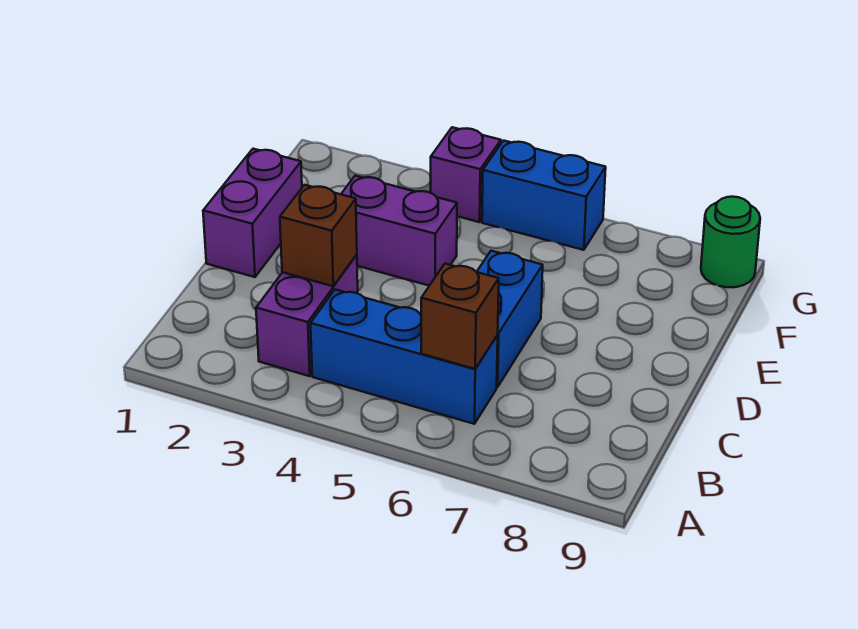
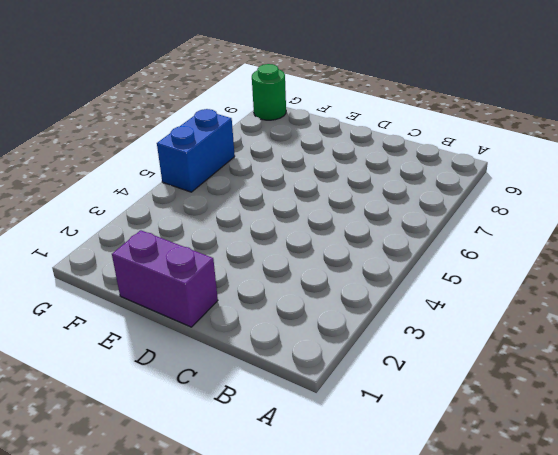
none -> purple 1x2 brick [256,255,358,376]
none -> blue 1x3 brick [311,290,498,424]

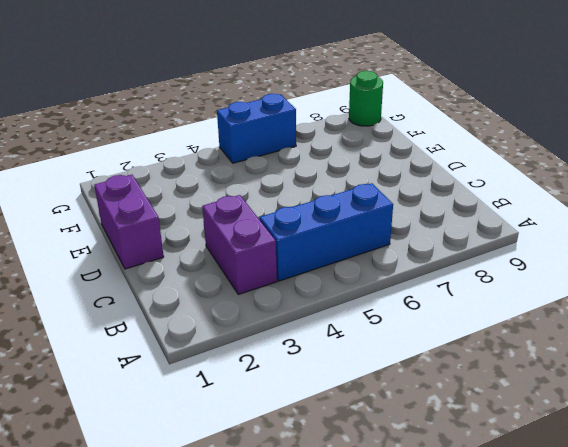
none -> blue 1x2 brick [477,251,543,387]
none -> purple 1x2 brick [341,176,457,286]

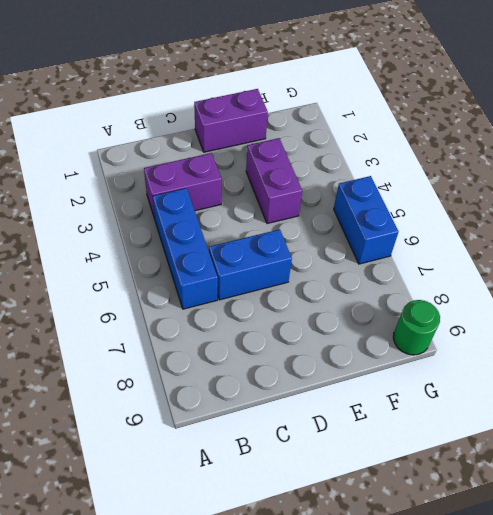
none -> purple 1x1 brick [431,127,501,222]
none -> brown 1x1 brick [421,264,499,369]

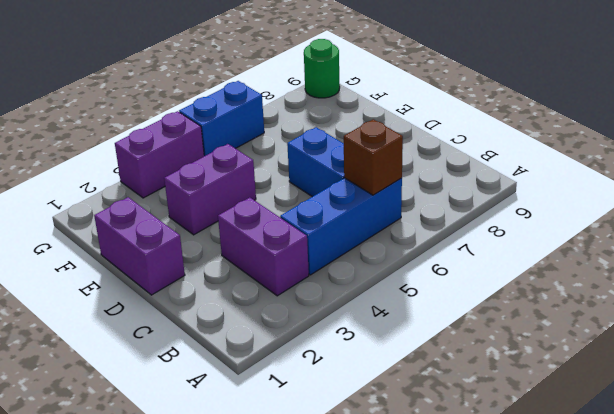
purple 1x2 brick [115,111,204,198] -> purple 1x1 brick [431,127,501,222]
none -> brown 1x1 brick [280,185,357,286]

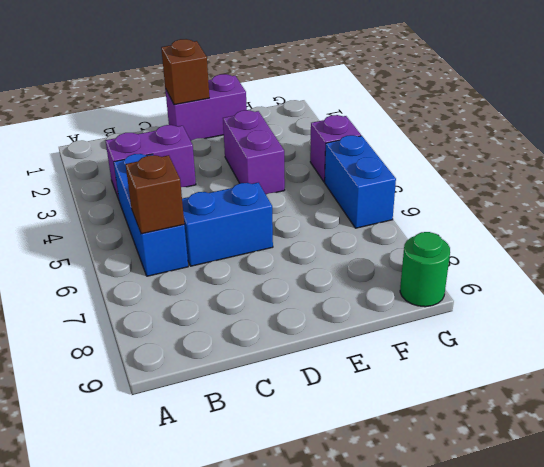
brown 1x1 brick [161,39,209,105] -> brown 1x1 brick moved to [280,185,357,286]

